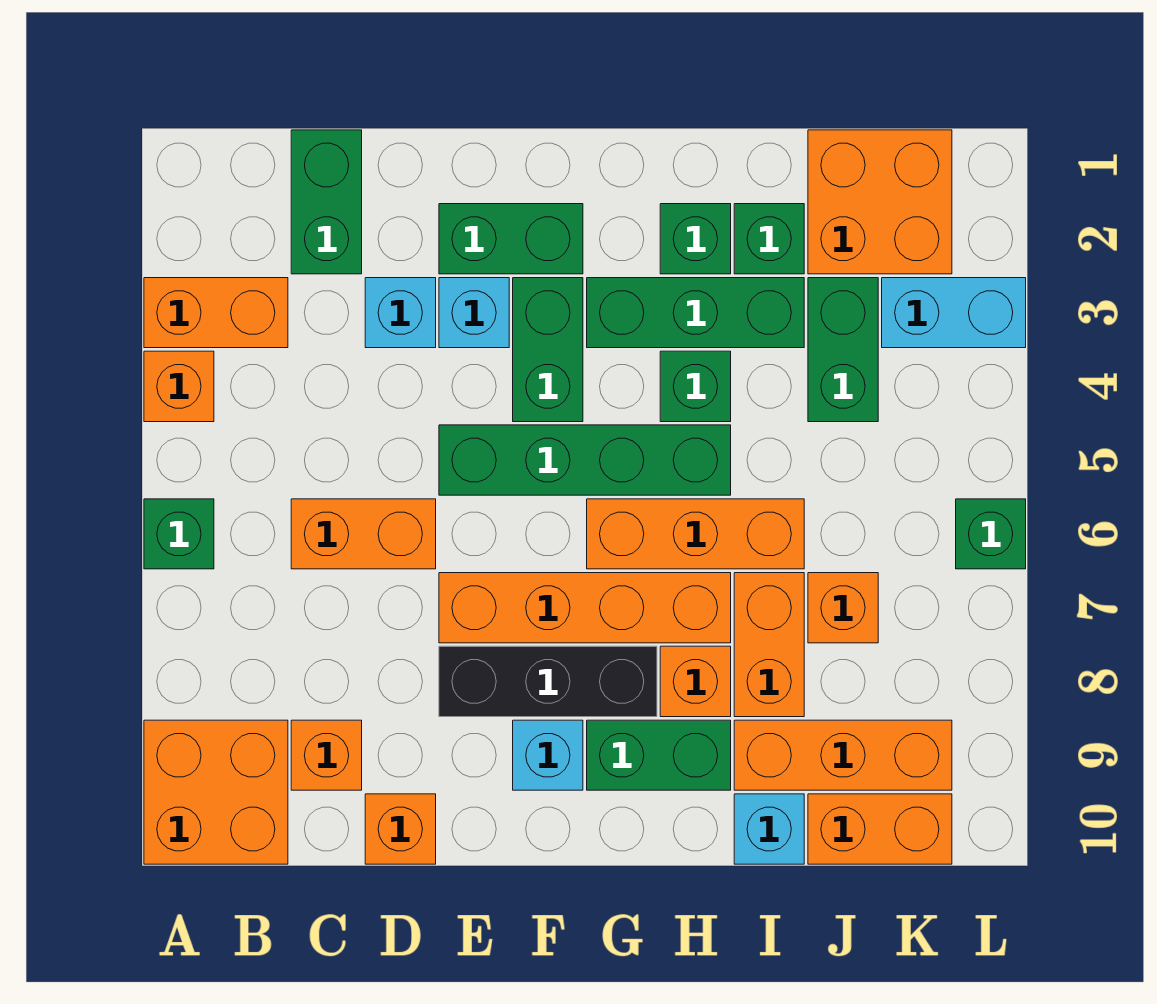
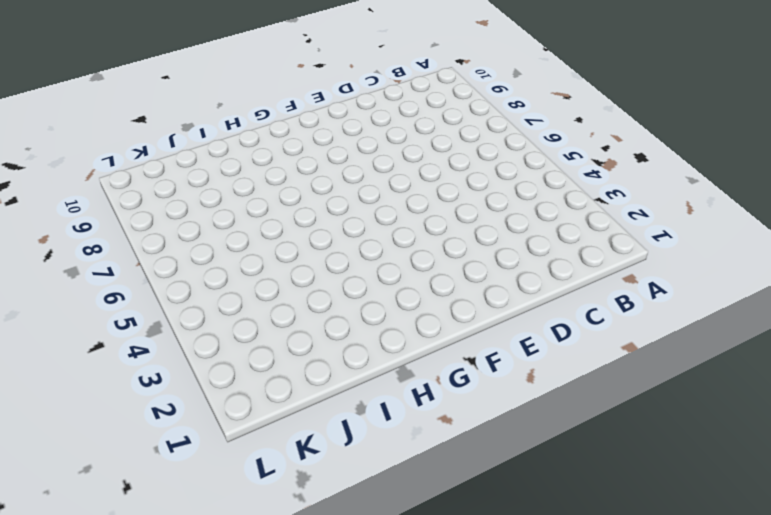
none -> orange 1x2 brick [144,278,288,348]
none -> orange 1x1 brick [144,351,214,422]
none -> green 1x1 brick [144,499,214,569]
none -> orange 2x2 brick [144,720,288,864]

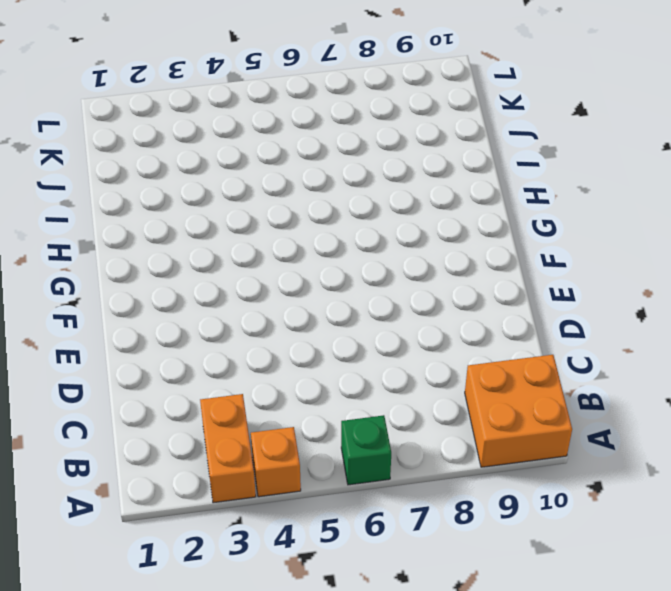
none -> green 1x2 brick [291,130,362,274]
none -> orange 1x2 brick [291,499,436,569]
none -> orange 1x1 brick [291,720,362,790]
none -> cyan 1x1 brick [365,278,436,348]

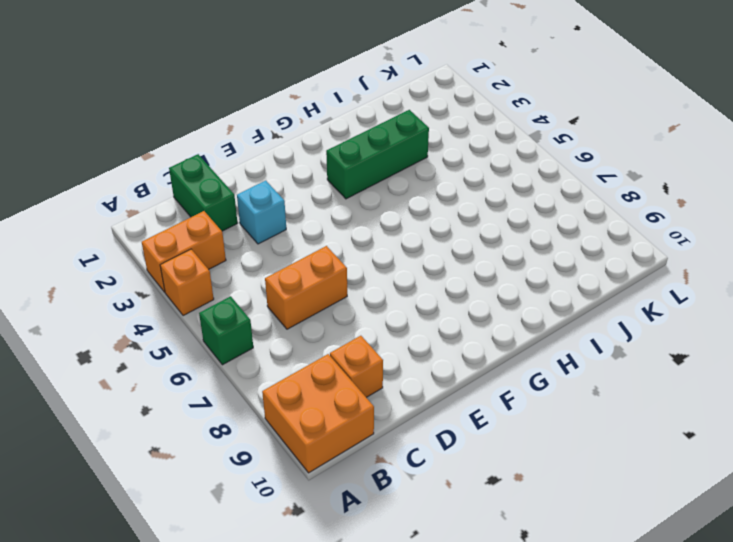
none -> orange 1x1 brick [365,794,436,864]
none -> green 1x2 brick [439,204,583,274]
none -> cyan 1x1 brick [439,278,509,348]
none -> green 1x4 brick [439,425,731,495]

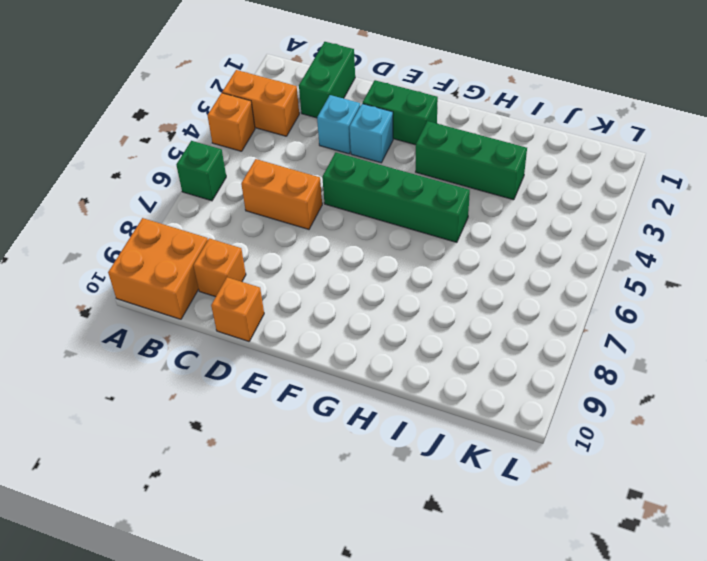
none -> orange 1x4 brick [439,573,731,643]
none -> black 1x3 brick [439,646,657,717]
none -> green 1x2 brick [513,278,583,422]
none -> cyan 1x1 brick [513,720,583,790]

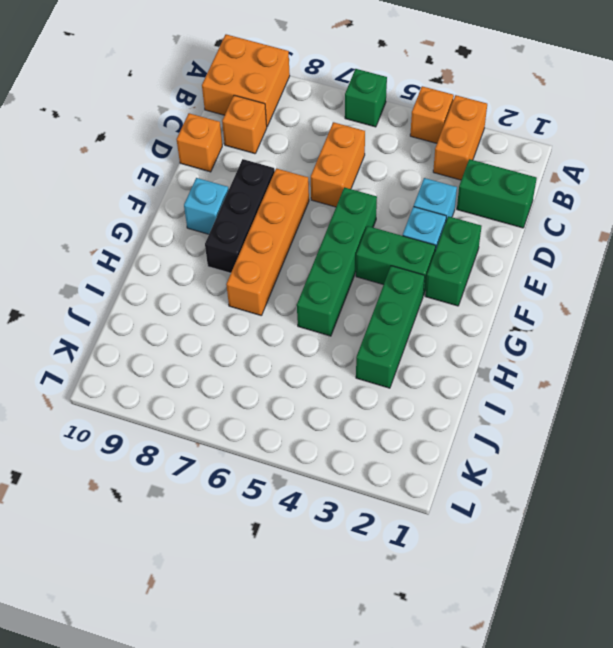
none -> orange 1x3 brick [587,499,804,569]
none -> green 1x2 brick [587,720,731,790]
none -> green 1x1 brick [660,204,731,274]
none -> green 1x1 brick [660,351,731,422]

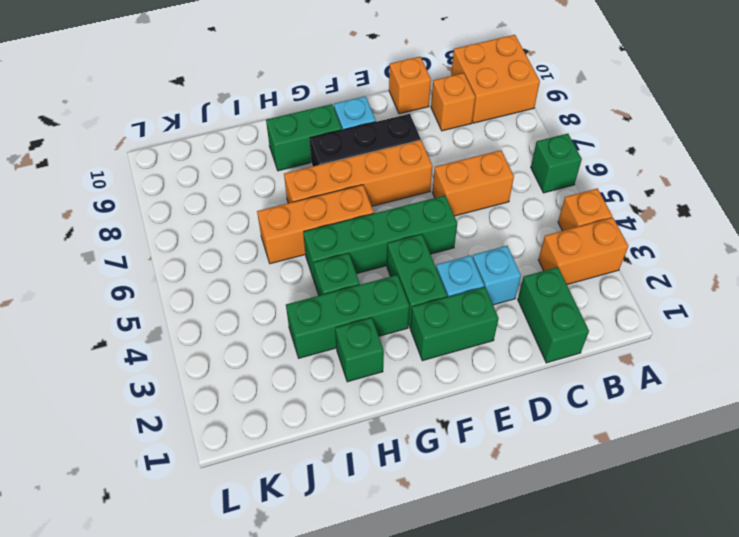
none -> orange 1x1 brick [660,646,731,717]
none -> green 1x1 brick [734,204,804,274]
none -> orange 1x2 brick [734,573,804,717]
none -> orange 1x3 brick [734,720,952,790]

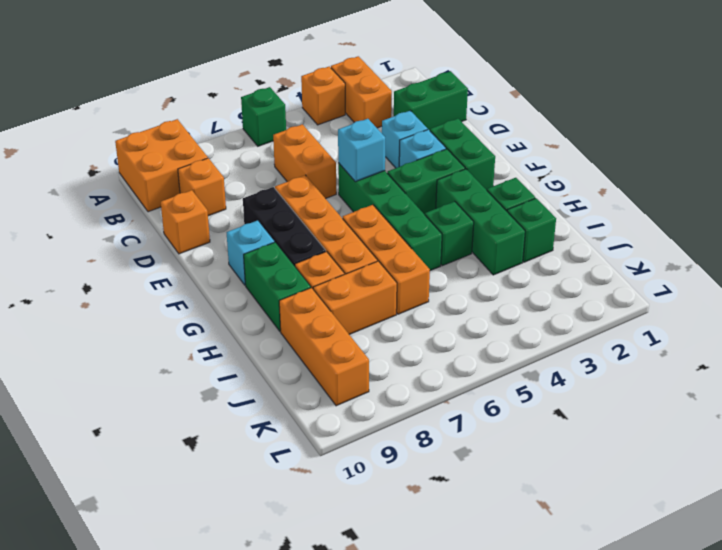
cyan 1x1 brick [338,119,385,182] -> cyan 1x1 brick moved to [734,794,804,864]
none -> orange 2x2 brick [808,130,952,274]
none -> green 1x2 brick [808,278,878,422]
none -> orange 1x1 brick [808,573,878,643]
none -> orange 1x2 brick [808,794,952,864]

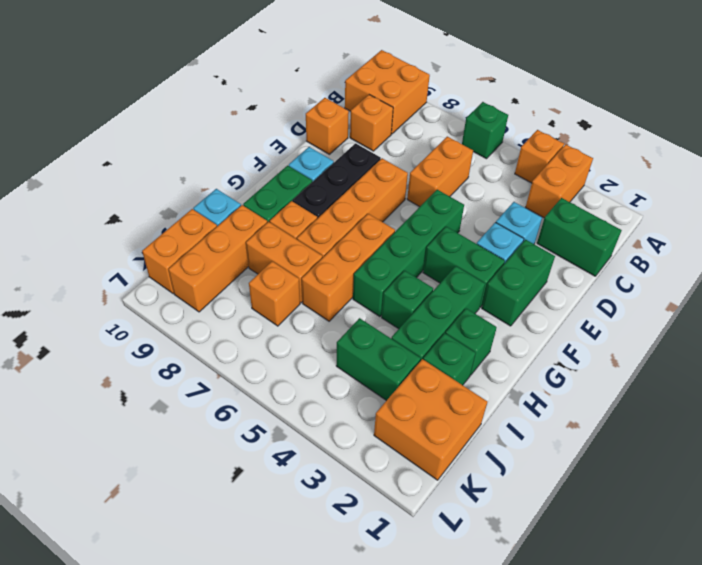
none -> cyan 1x2 brick [882,278,1026,348]
none -> green 1x1 brick [956,499,1026,569]

